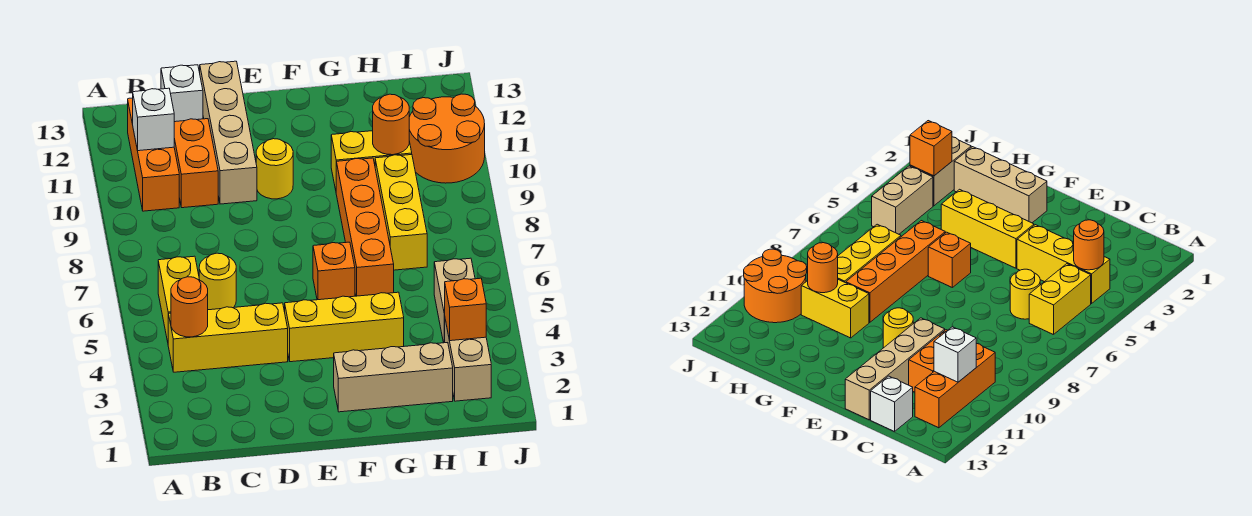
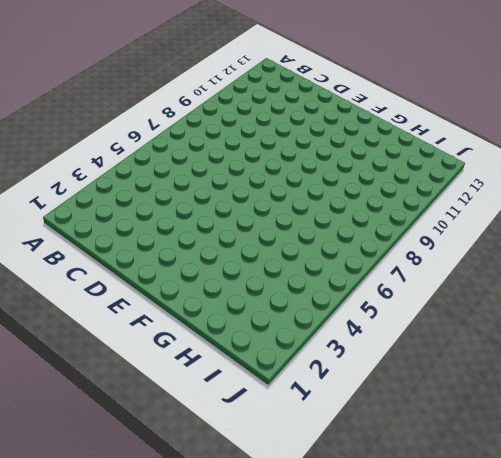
none -> yellow 1x3 brick [168,303,288,372]
none -> yellow 1x2 brick [158,256,200,342]
none -> orange 1x3 brick [128,98,179,211]

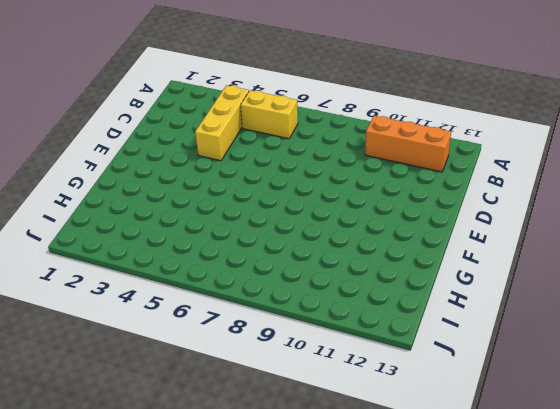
none -> yellow 1x1 round brick [199,253,236,310]
none -> orange 1x2 brick [174,119,218,208]
none -> white 1x1 brick [161,65,203,122]

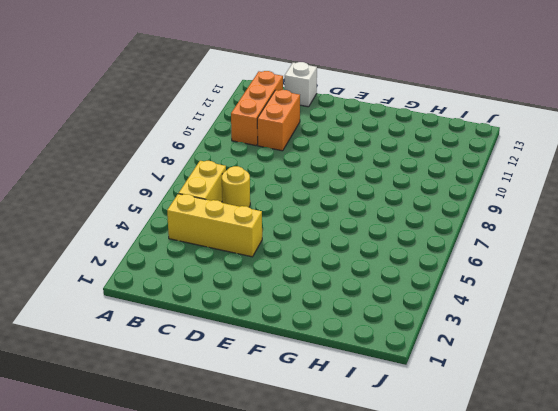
none -> tan 1x4 brick [200,61,257,204]
none -> yellow 1x3 brick [285,292,404,362]
none -> yellow 1x1 round brick [256,139,293,199]

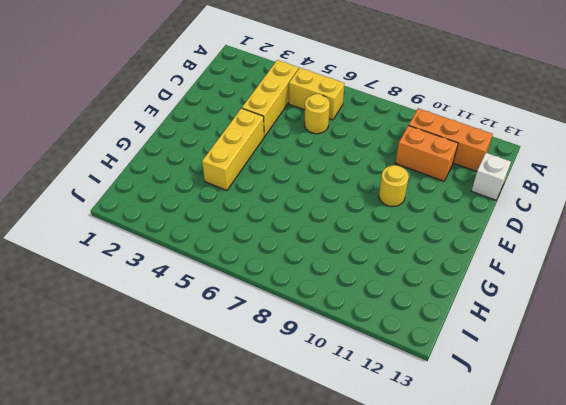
none -> tan 1x4 brick [200,61,257,204]
none -> tan 1x3 brick [334,342,453,412]
none -> orange 1x1 brick [313,242,355,300]

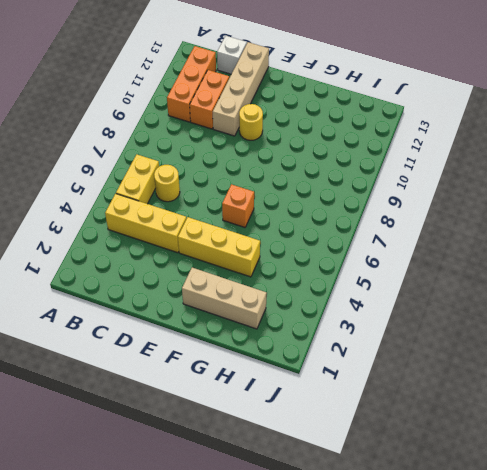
none -> orange 1x4 brick [336,158,394,296]
none -> yellow 1x2 brick [331,131,412,190]
none -> yellow 1x3 brick [375,155,427,270]

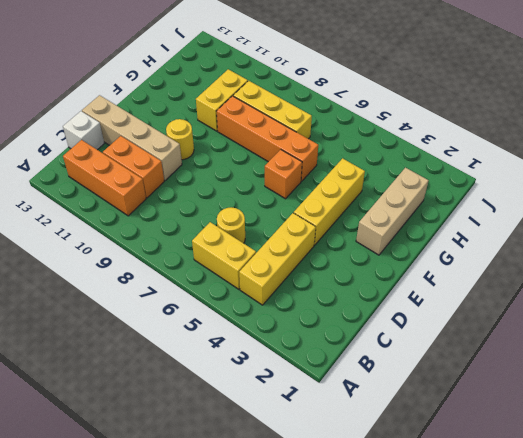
none -> tan 1x2 brick [445,320,491,401]
none -> tan 1x2 brick [434,258,475,343]
none -> orange 2x2 round brick [409,94,485,183]

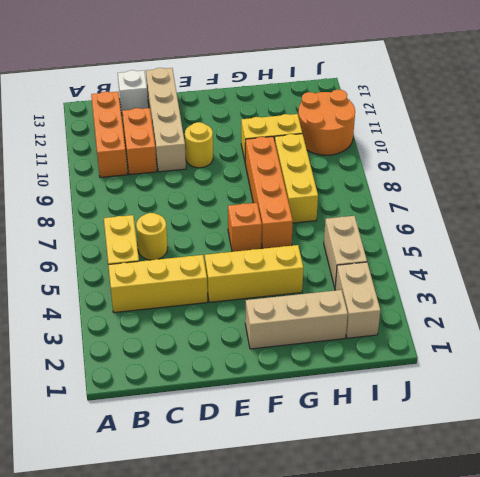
none -> orange 1x1 round brick [171,277,208,337]
none -> white 1x1 brick [133,88,174,151]
none -> orange 1x1 round brick [373,94,409,155]

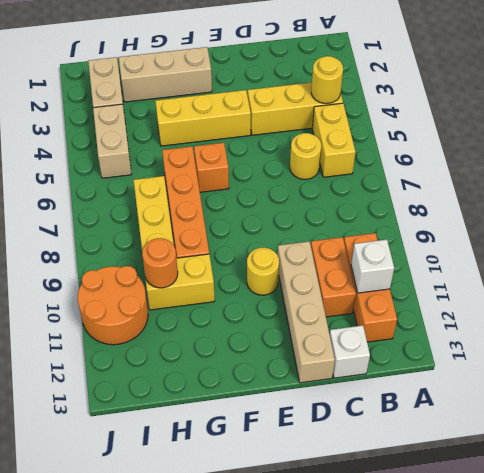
yellow 1x1 round brick [311,56,343,103] -> orange 1x1 round brick [171,277,208,337]
none -> orange 1x1 brick [445,278,486,341]

